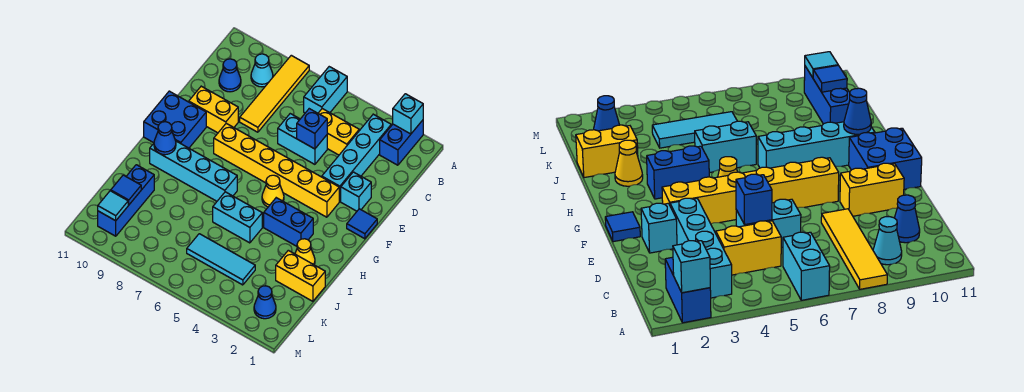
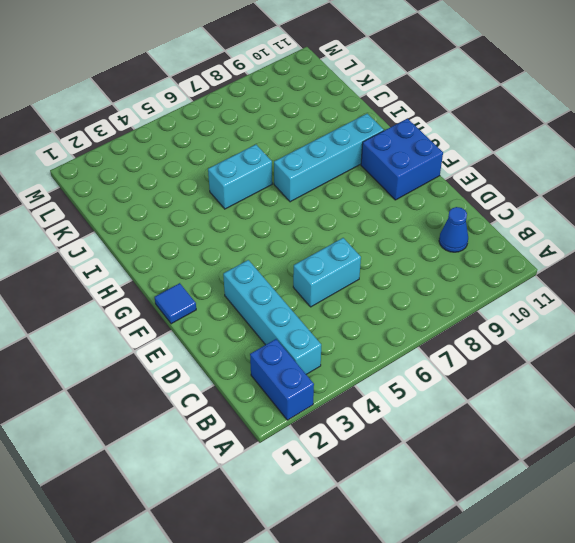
none -> cyan 1x2 brick [304,67,347,113]
none -> yellow 1x4 tile [240,55,309,132]
none -> cyan 1x1 cone [251,54,273,87]

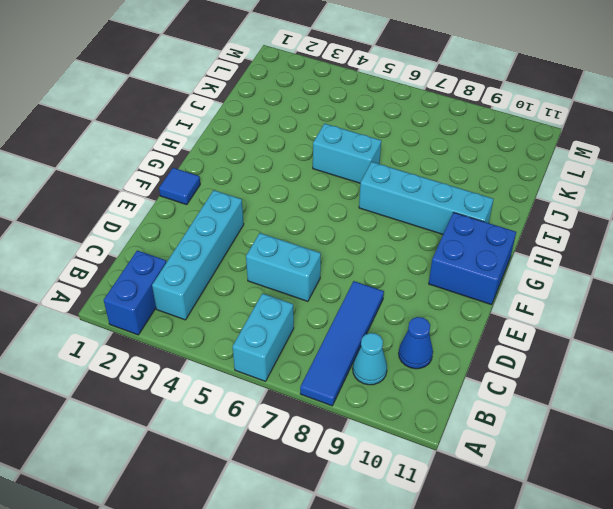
blue 1x4 tile [300,281,384,406] -> yellow 1x4 tile [240,55,309,132]
none -> yellow 1x2 brick [318,109,359,155]
none -> cyan 1x1 brick [341,172,371,211]
none -> yellow 1x2 brick [189,86,238,133]

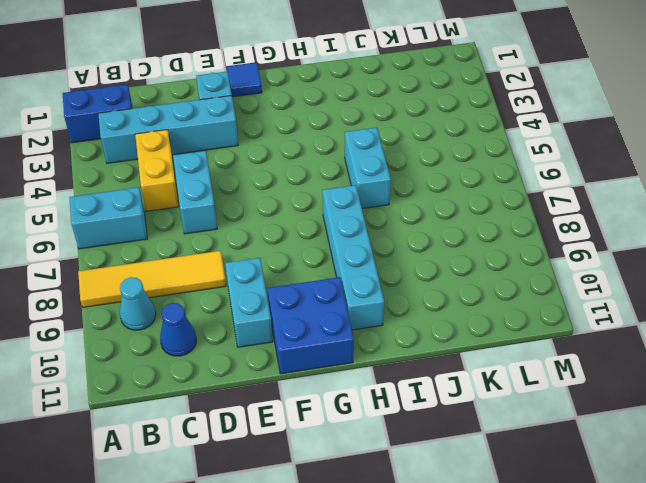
cyan 1x2 brick [225,258,273,347] -> yellow 1x2 brick [189,86,238,133]
none -> yellow 1x6 brick [214,123,339,217]
none -> yellow 1x1 cone [262,175,284,207]
none -> blue 1x2 brick [264,198,313,246]

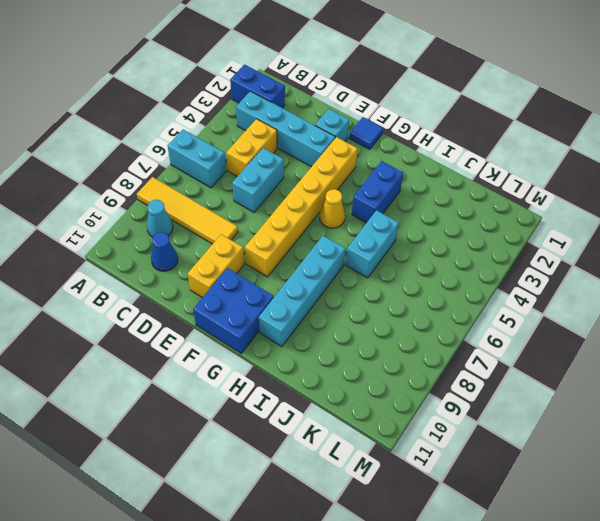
none -> yellow 1x1 cone [295,239,315,265]
none -> yellow 1x2 brick [276,250,325,301]
none -> blue 1x3 brick [98,165,154,236]

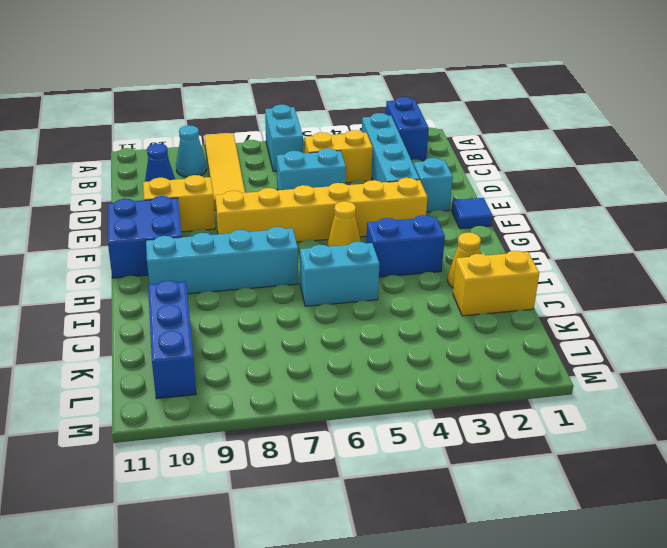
none -> cyan 1x3 tile [187,234,255,285]
none -> blue 1x1 cone [254,286,276,319]
none -> cyan 1x1 brick [393,94,423,134]

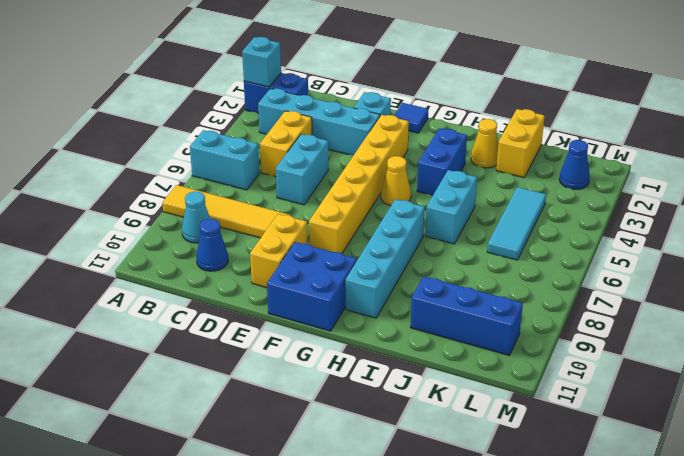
none -> blue 1x1 brick [297,109,327,149]
none -> blue 1x1 cone [154,122,176,155]
none -> blue 1x1 tile [111,175,141,205]

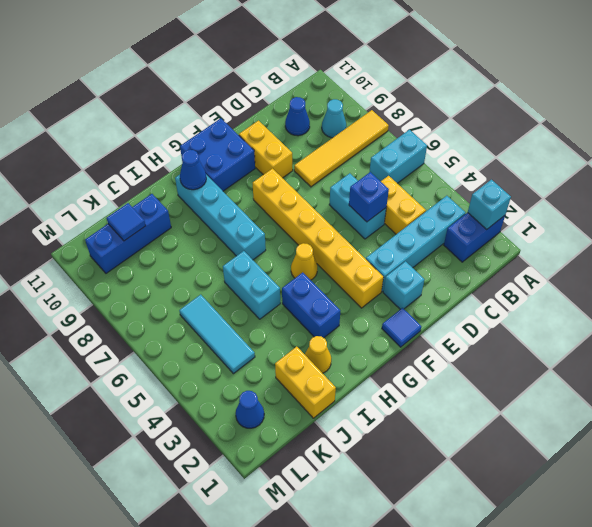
none -> cyan 1x1 tile [98,191,128,221]

